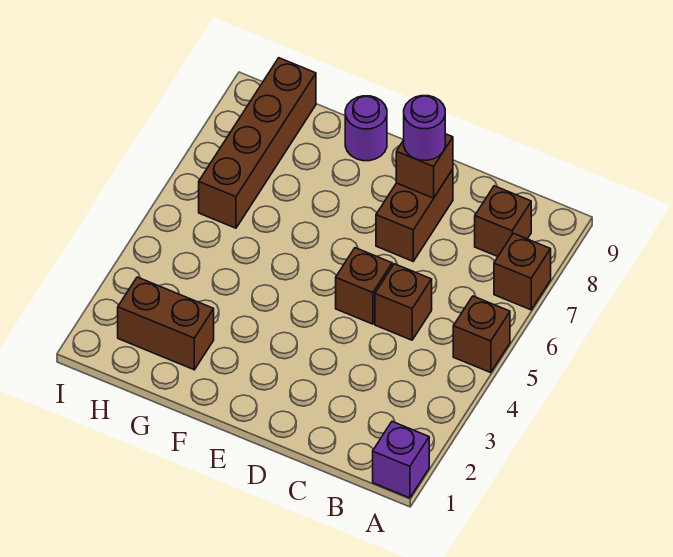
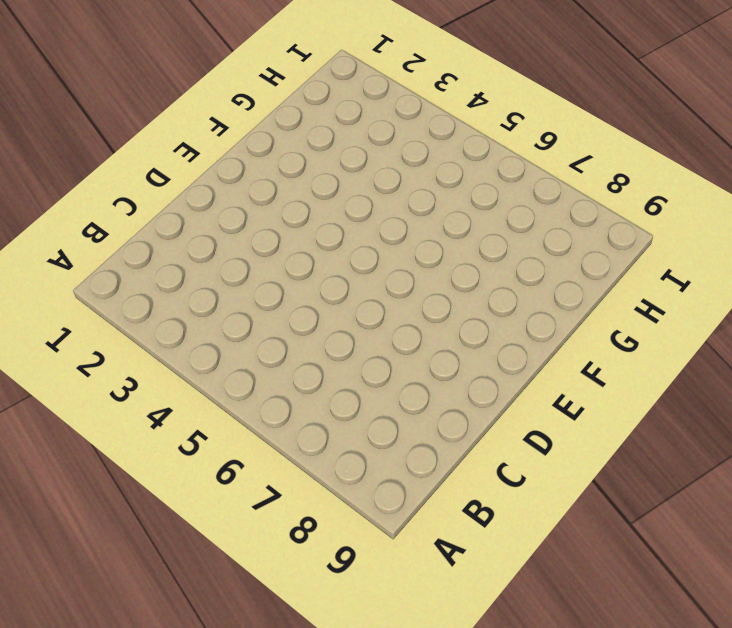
none -> purple 1x1 brick [373,422,429,498]
none -> brown 1x1 brick [453,296,510,373]
none -> brown 1x1 brick [494,233,551,310]

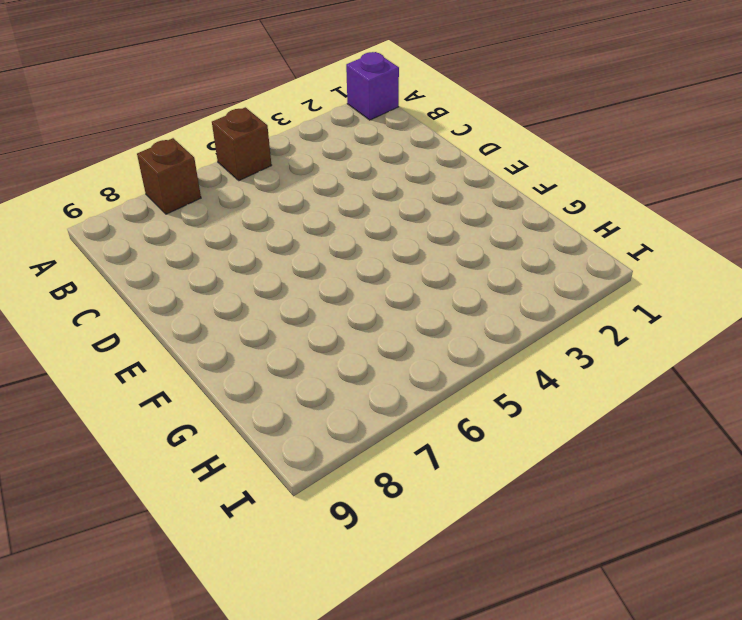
none -> brown 1x1 brick [475,186,531,257]
none -> brown 1x1 brick [375,264,432,340]
none -> brown 1x1 brick [336,248,392,324]

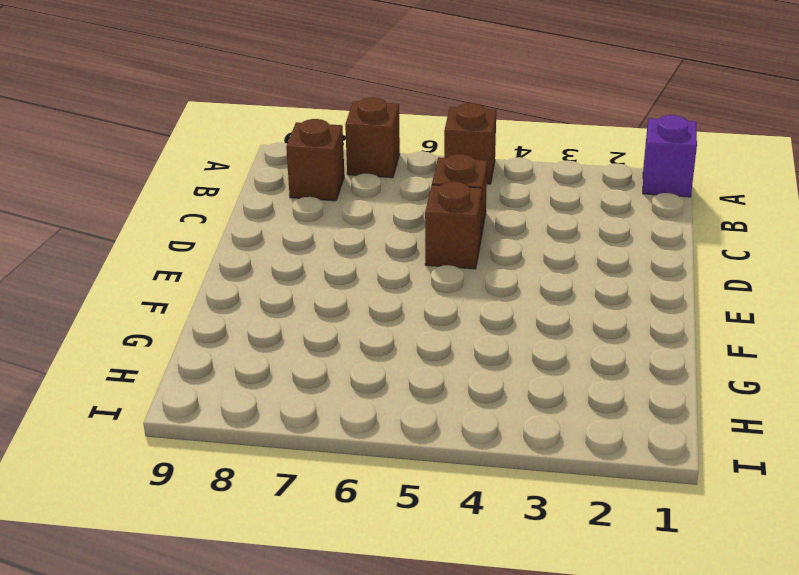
none -> brown 1x2 brick [376,169,453,261]
none -> purple 1x1 round brick [345,96,387,161]
none -> brown 1x2 brick [118,277,214,370]

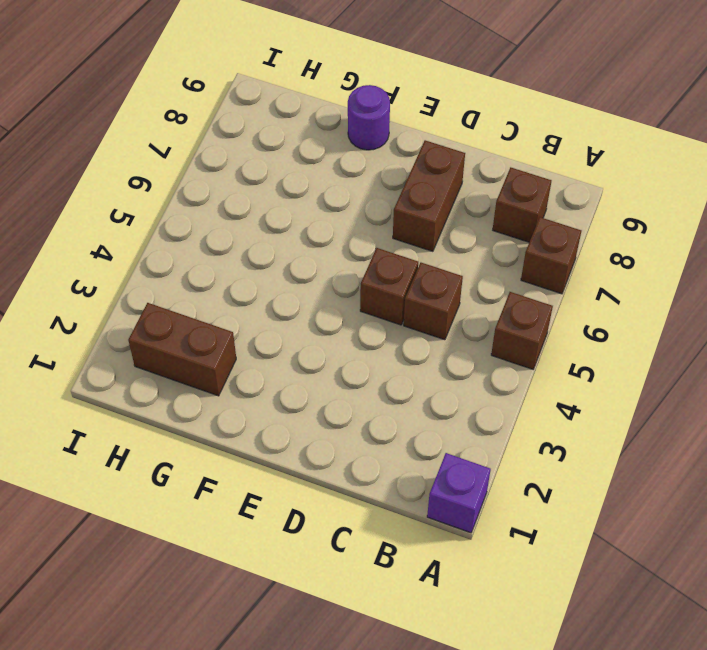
none -> brown 1x4 brick [199,58,316,228]
none -> brown 1x1 brick [396,134,453,198]
none -> purple 1x1 round brick [404,96,445,160]

